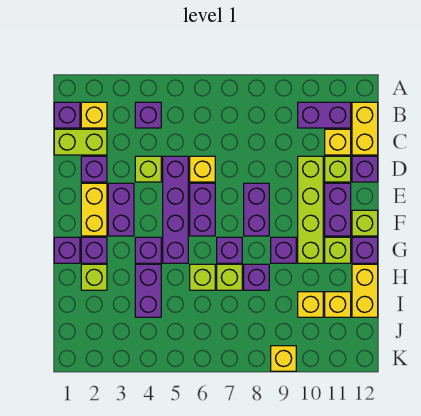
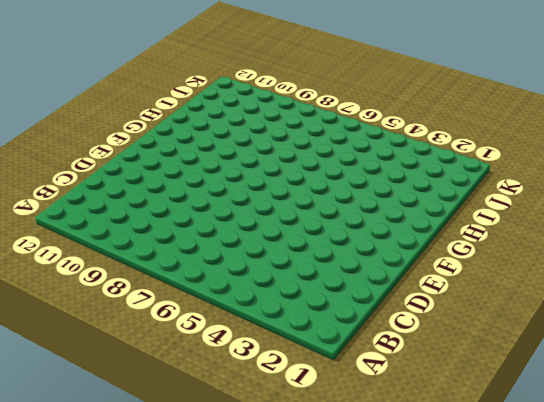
none -> purple 1x1 brick [54,102,80,128]
none -> yellow 1x1 brick [81,102,107,128]
none -> purple 1x1 brick [135,102,161,128]
none -> purple 1x2 brick [298,102,351,128]

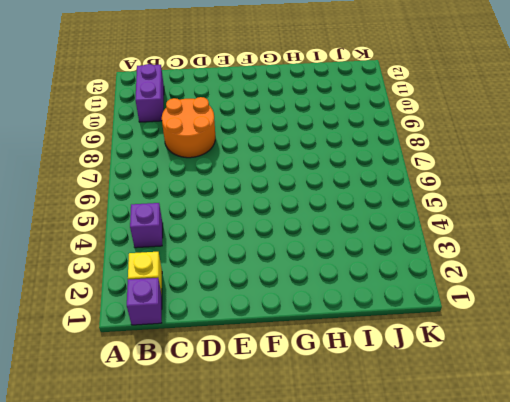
orange 2x2 round brick [162,97,215,158] -> none
none -> yellow 1x2 brick [352,102,378,155]
none -> lime 1x2 brick [54,129,107,155]
none -> yellow 1x1 brick [325,129,351,155]
none -> purple 1x1 brick [81,156,107,182]

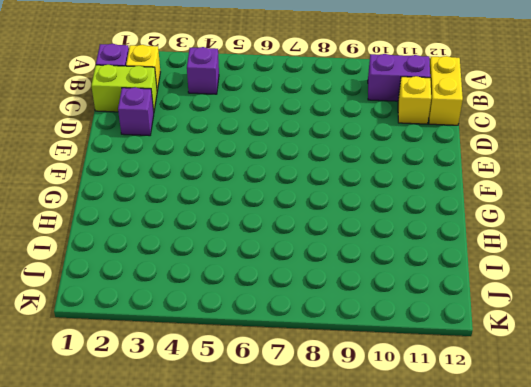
none -> lime 1x1 brick [135,156,161,182]
none -> purple 1x4 brick [163,156,188,263]
none -> yellow 1x1 brick [190,156,215,182]
none -> lime 1x4 brick [298,156,323,263]

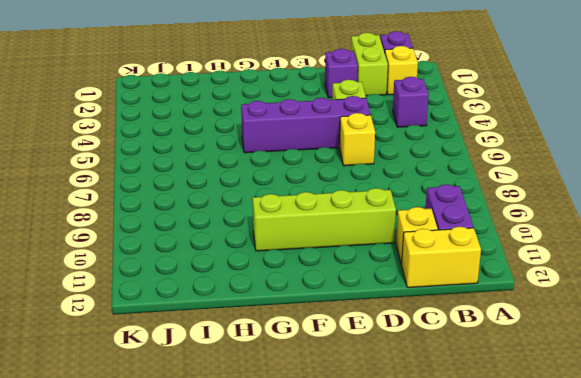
none -> lime 1x1 brick [325,156,351,182]
none -> purple 1x1 brick [352,156,378,182]
none -> yellow 1x2 brick [81,183,107,236]
none -> purple 1x2 brick [108,183,134,236]

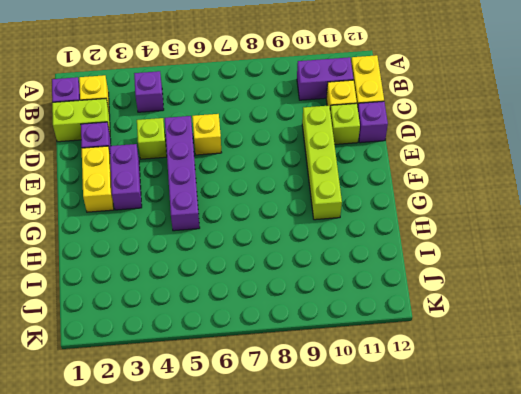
none -> purple 1x2 brick [190,183,215,236]
none -> purple 1x2 brick [244,183,269,236]
none -> purple 1x2 brick [325,183,351,236]
none -> lime 1x1 brick [352,210,378,236]

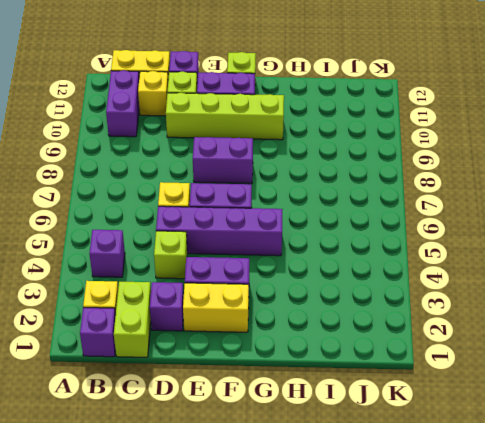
none -> purple 1x1 brick [54,237,80,263]
none -> purple 1x1 brick [81,237,107,263]
none -> purple 1x1 brick [135,237,161,263]
none -> purple 1x1 brick [217,237,242,263]

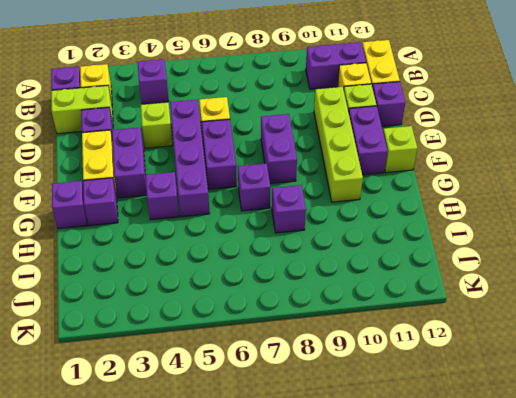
none -> purple 1x1 brick [271,237,296,263]
none -> lime 1x1 brick [325,237,351,263]
none -> purple 1x1 brick [352,237,378,263]
none -> lime 1x1 brick [81,264,107,290]

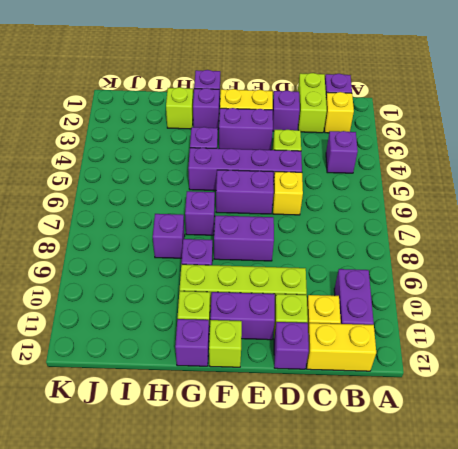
none -> purple 1x2 brick [135,264,161,317]
none -> lime 1x1 brick [190,264,215,290]
none -> lime 1x1 brick [217,264,242,290]
none -> yellow 1x2 brick [352,264,378,317]

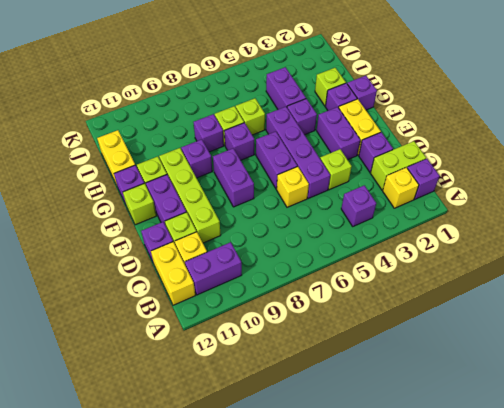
none -> yellow 1x1 brick [298,292,323,317]
none -> yellow 1x1 brick [325,292,351,317]
none -> yellow 1x1 brick [271,346,296,371]

